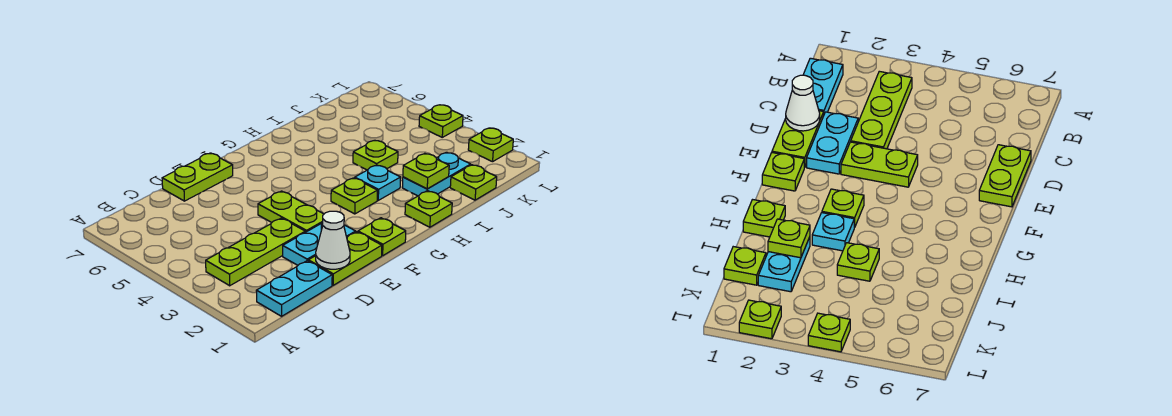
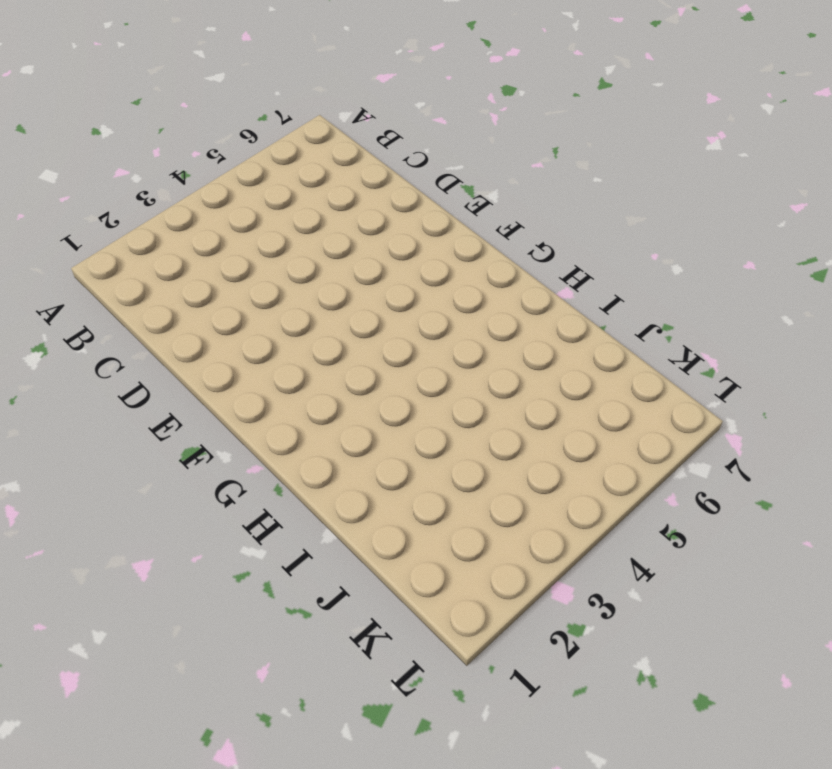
none -> cyan 1x2 plate [256,261,332,316]
none -> lime 1x3 plate [206,218,305,286]
none -> lime 1x2 plate [308,232,382,285]

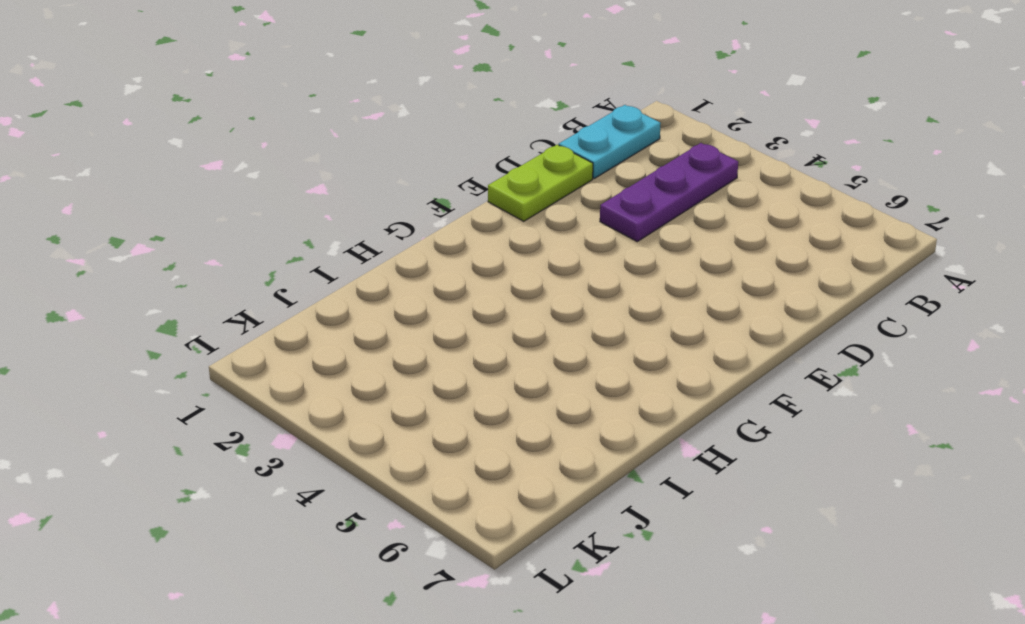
purple 1x3 plate [600,143,738,242] -> lime 1x3 plate [206,218,305,286]
none -> cyan 1x2 plate [283,222,356,265]
none -> lime 1x2 plate [162,153,233,201]
none -> lime 1x2 plate [258,191,324,232]

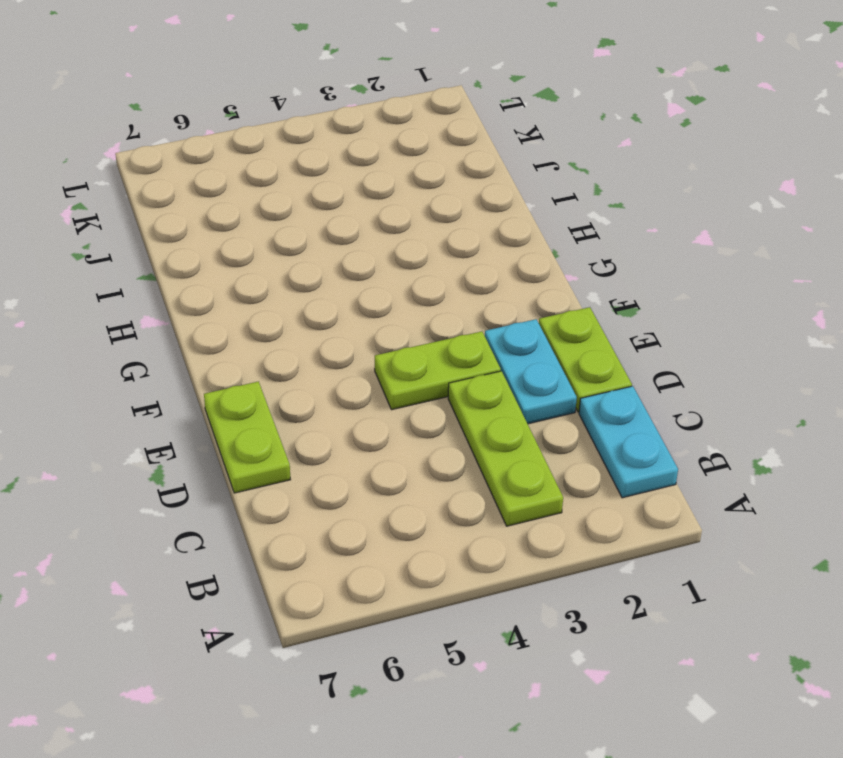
none -> lime 1x1 plate [358,218,406,256]
none -> lime 1x1 plate [331,178,378,214]
none -> lime 1x1 plate [405,191,452,227]

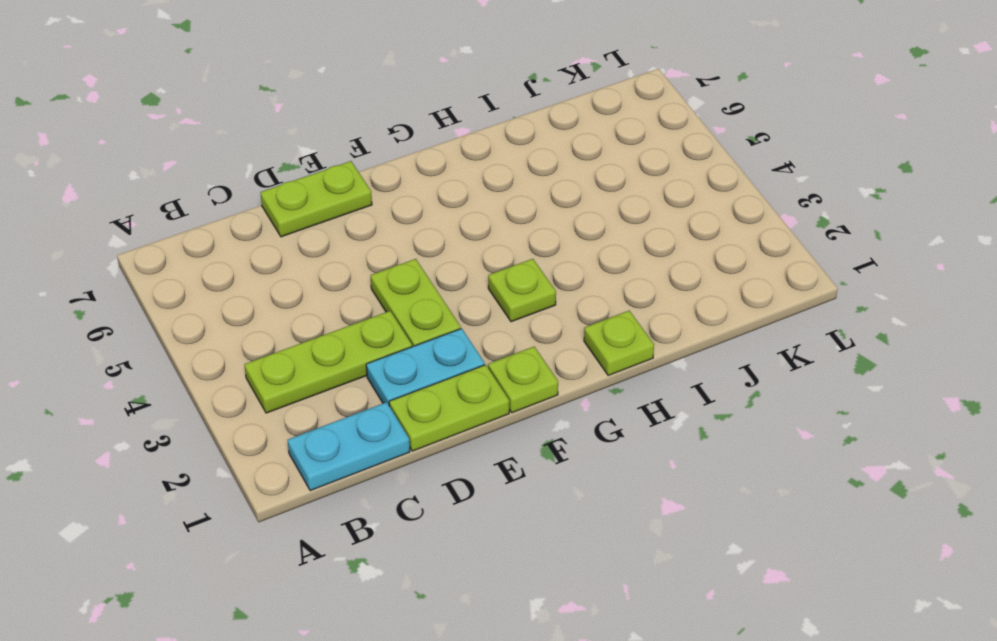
none -> cyan 1x1 plate [355,165,401,200]
none -> cyan 1x2 plate [402,152,471,196]
none -> lime 1x1 plate [353,140,398,170]

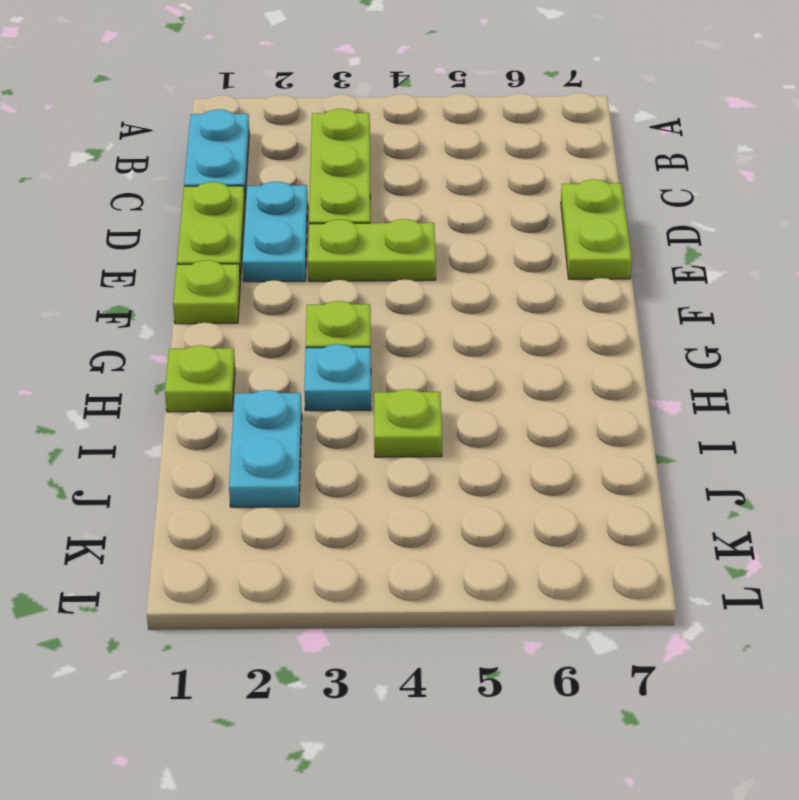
none -> lime 1x1 plate [450,165,497,200]
none -> lime 1x1 plate [468,128,513,162]
none -> lime 1x1 plate [419,105,463,137]

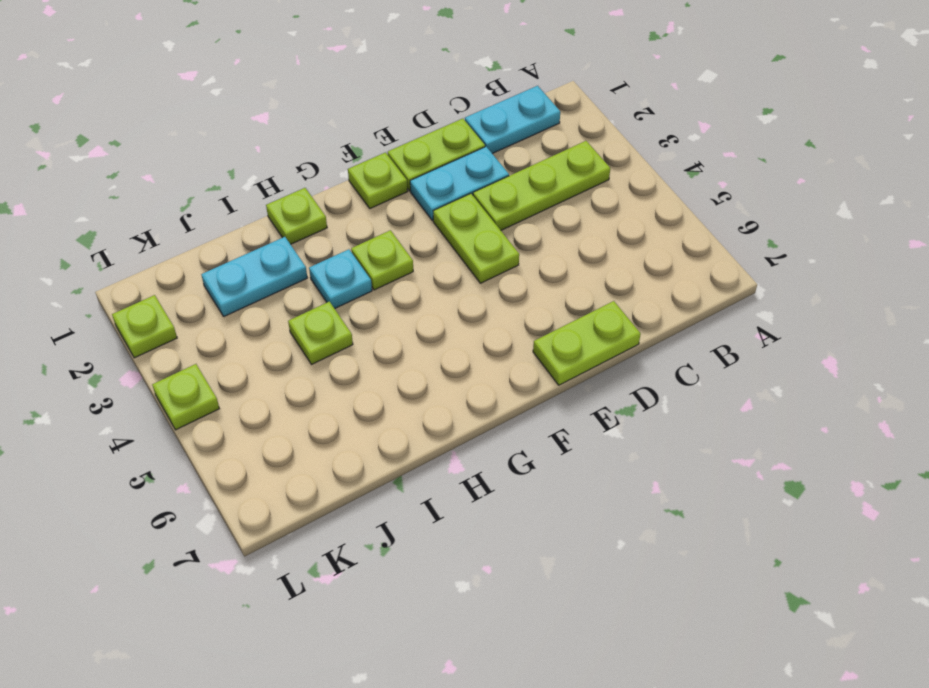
none -> lime 1x1 plate [450,165,497,200]
none -> white 1x1 cone [316,211,350,269]
none -> lime 1x1 plate [403,153,449,189]

